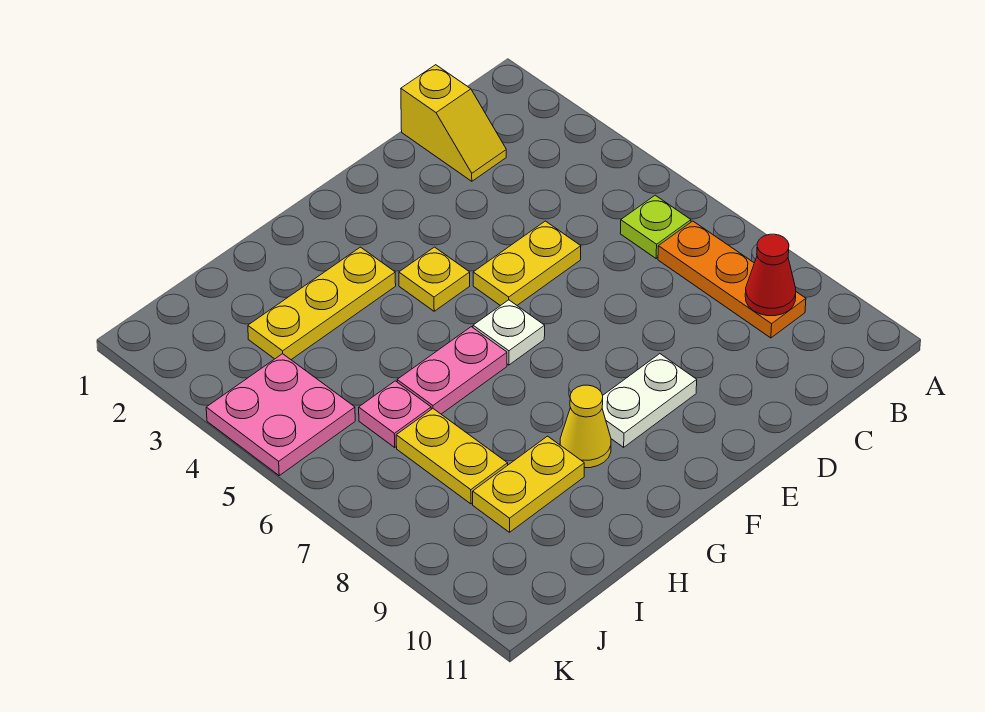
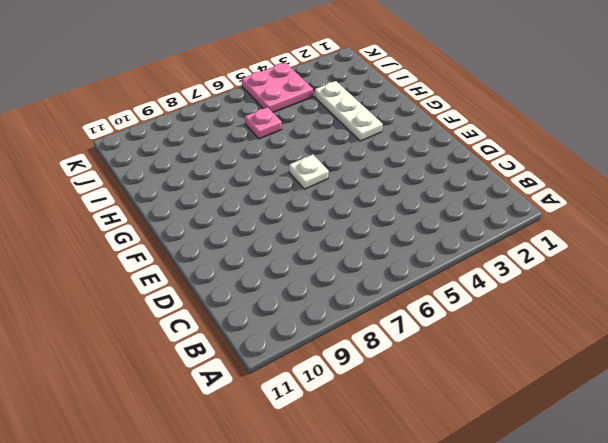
white 1x3 plate [315,81,383,141] -> yellow 1x3 plate [248,247,396,360]
none -> lime 1x1 plate [620,195,691,258]
none -> orange 1x3 plate [658,221,806,338]
none -> yellow 1x2 slope [401,65,506,181]

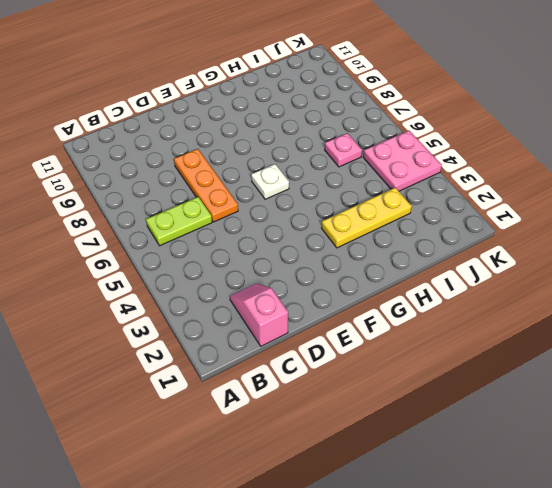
lime 1x2 plate [146,197,212,246] -> lime 1x1 plate [620,195,691,258]
pink 1x2 slope [230,284,288,346] -> yellow 1x2 slope [401,65,506,181]
orange 1x3 plate [174,149,238,222] -> orange 1x3 plate moved to [658,221,806,338]
none -> yellow 1x2 plate [473,221,581,306]
none -> white 1x2 plate [602,354,697,447]
none -> yellow 1x1 plate [399,247,470,311]

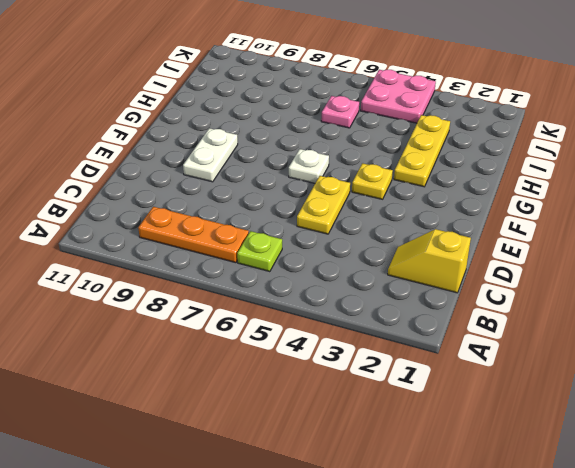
none -> pink 1x2 plate [397,327,507,414]
none -> yellow 1x1 cone [560,385,611,468]
none -> yellow 1x2 plate [473,436,584,532]

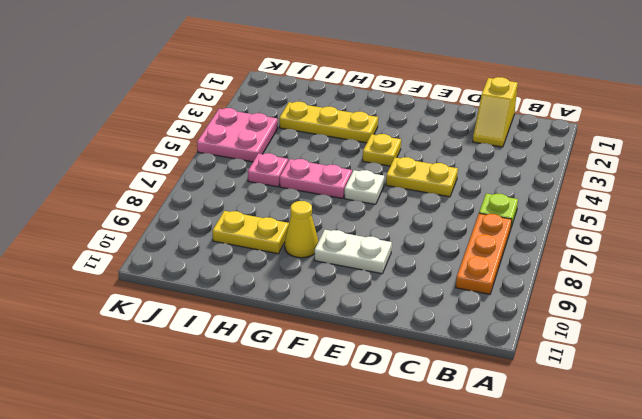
none -> yellow 1x2 plate [396,409,508,504]
none -> red 1x1 cone [745,234,796,316]

